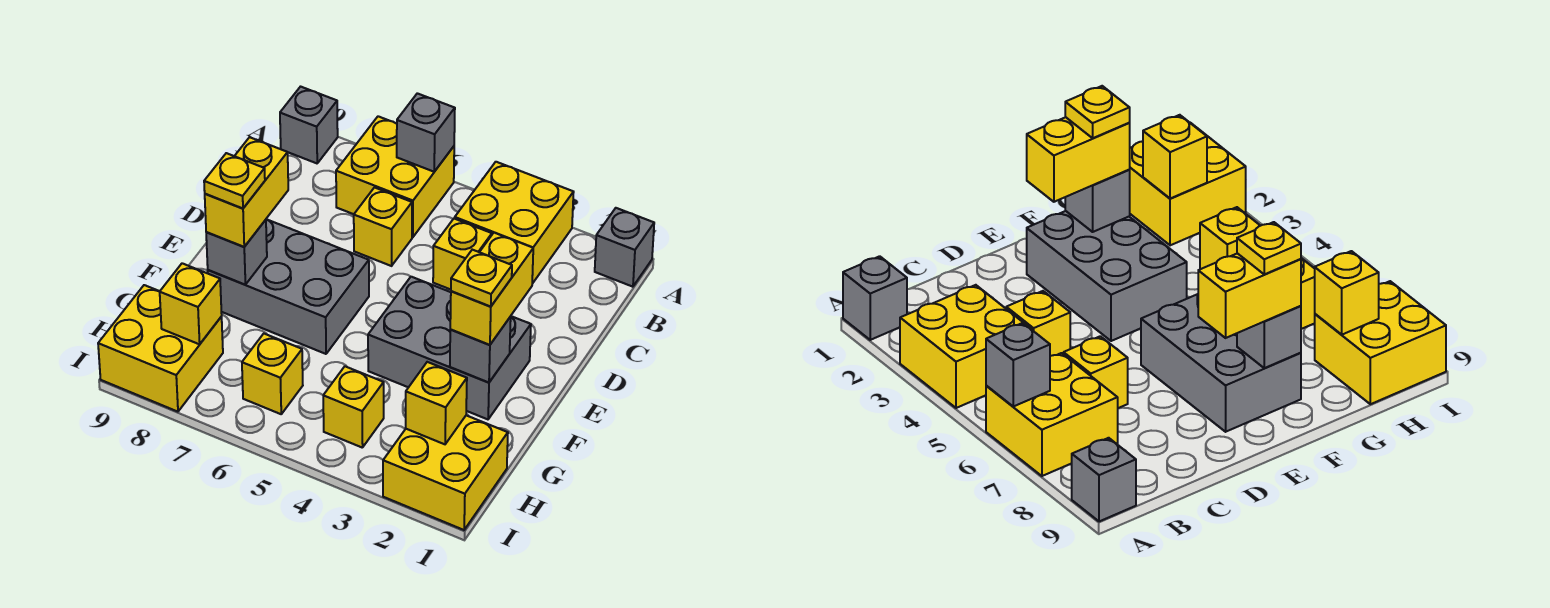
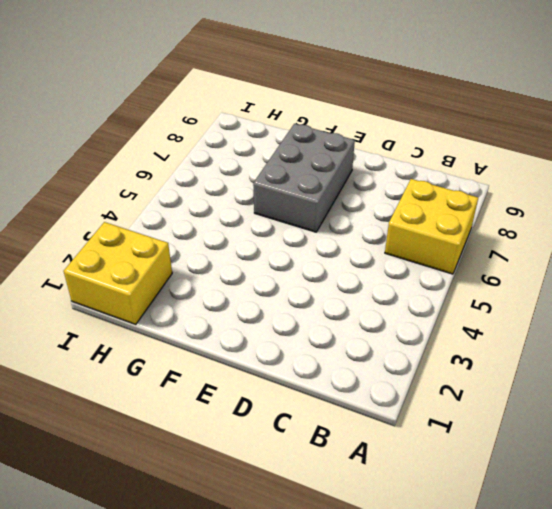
none -> grey 1x1 brick [595,208,654,287]
none -> yellow 2x2 brick [455,162,574,284]
none -> grey 1x1 brick [280,87,338,163]

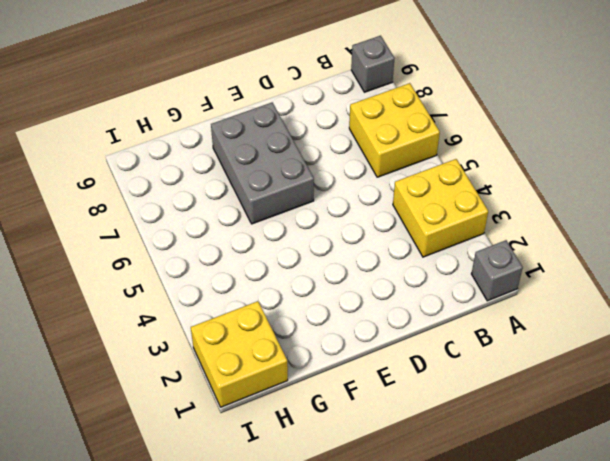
none -> yellow 1x1 brick [433,218,492,290]
none -> yellow 1x1 brick [354,188,412,266]
none -> grey 2x3 brick [368,277,531,419]

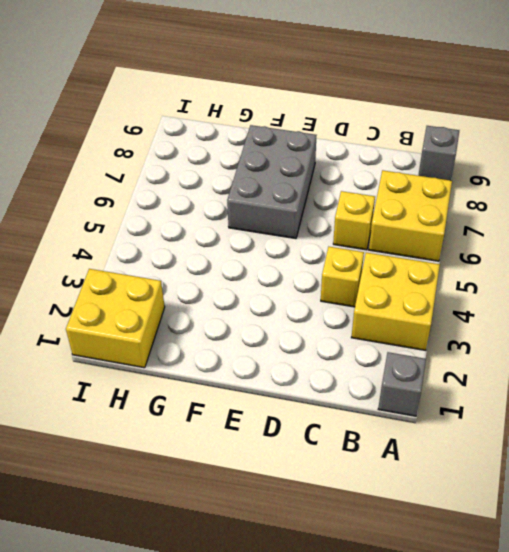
none -> grey 2x3 brick [368,277,531,419]
none -> yellow 1x1 brick [323,366,384,448]
none -> yellow 1x1 brick [242,334,303,414]

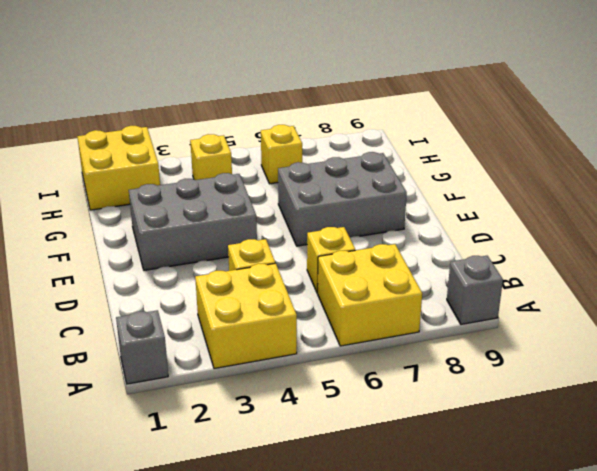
none -> yellow 2x2 brick [98,285,223,412]
none -> grey 1x1 brick [397,93,455,172]
none -> grey 1x1 brick [450,317,511,382]

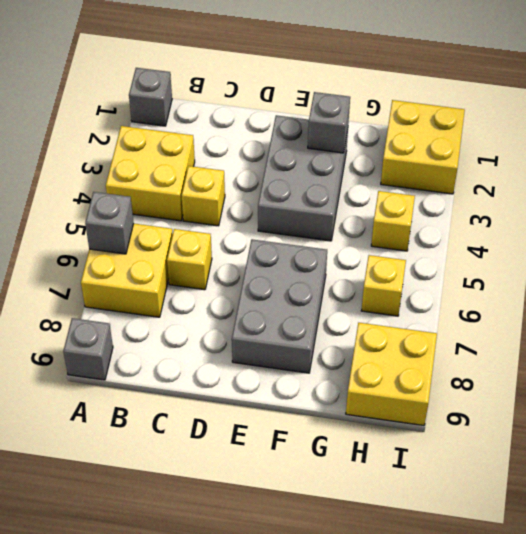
none -> grey 1x1 brick [206,220,267,285]
none -> yellow 1x1 brick [406,362,467,444]
none -> yellow 1x1 brick [160,263,222,344]

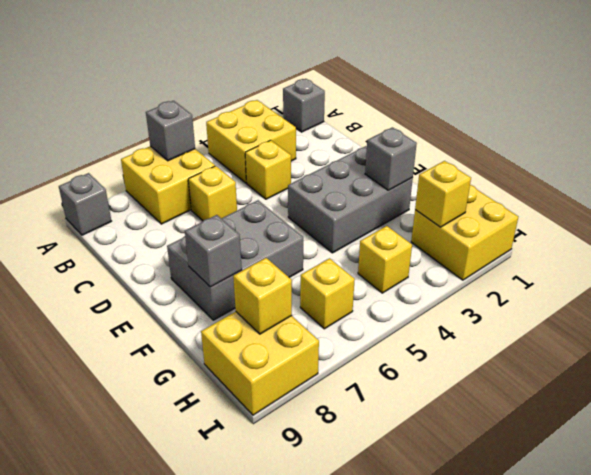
none -> yellow 1x2 brick [450,233,533,345]
none -> yellow 1x2 brick [205,137,288,247]
none -> yellow 1x1 plate [451,250,512,307]

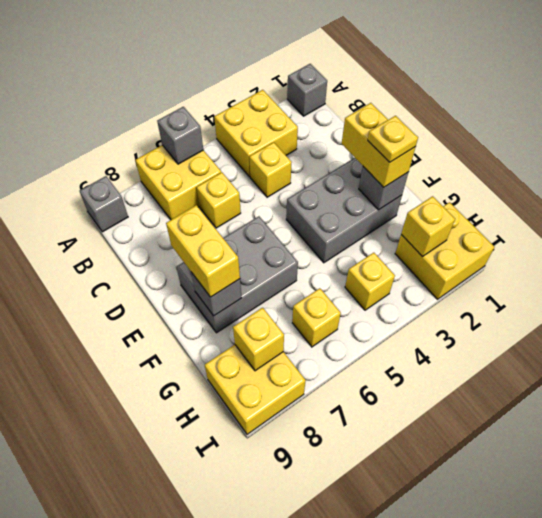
none -> yellow 1x1 plate [204,153,265,209]

